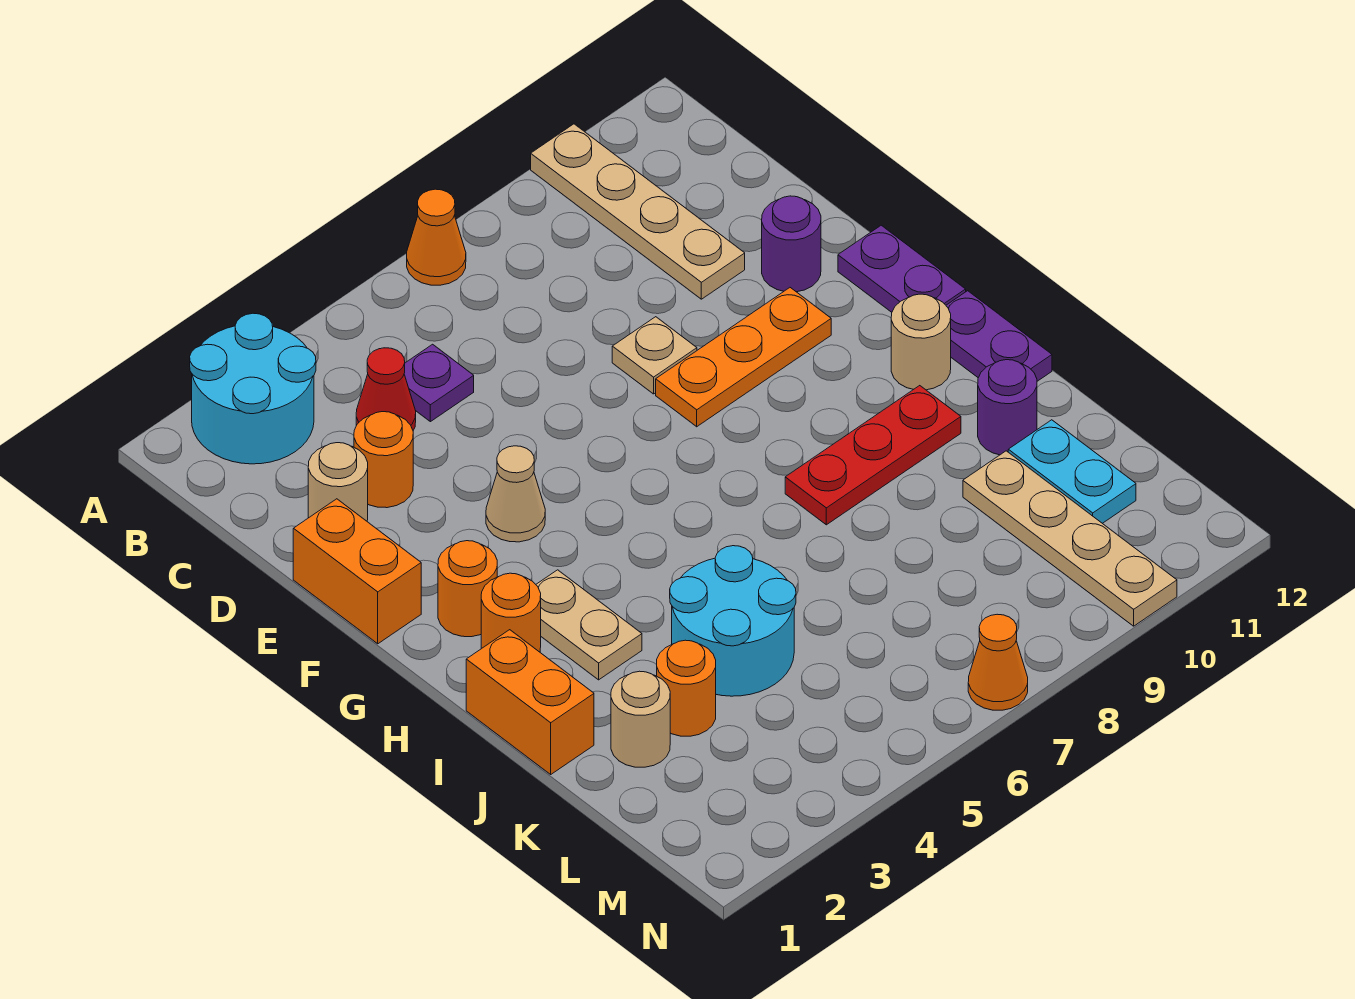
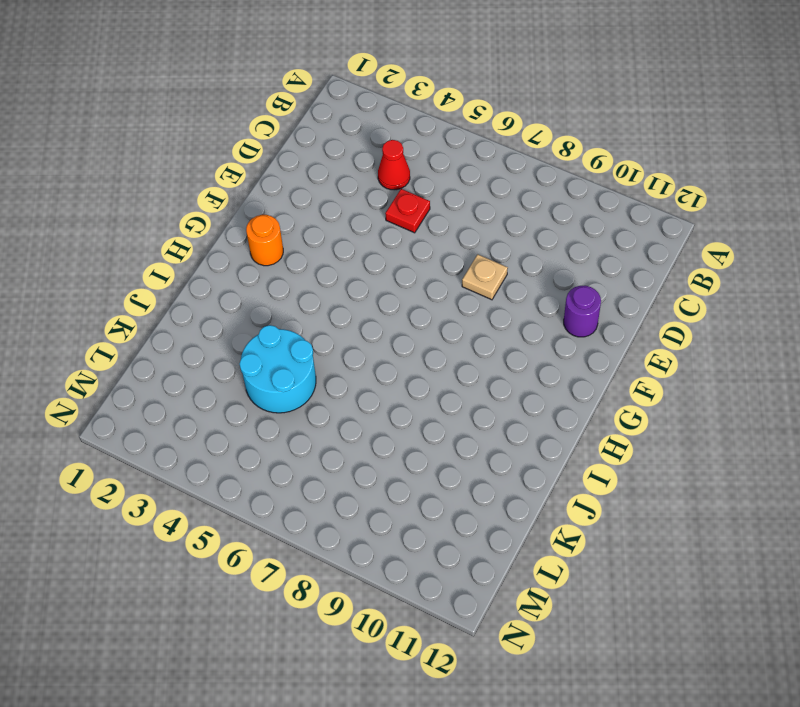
red 1x1 plate [385,189,430,233] -> none
none -> cyan 2x2 round brick [190,313,316,464]
none -> orange 1x1 cone [407,189,466,285]
none -> tan 1x4 plate [531,124,745,299]

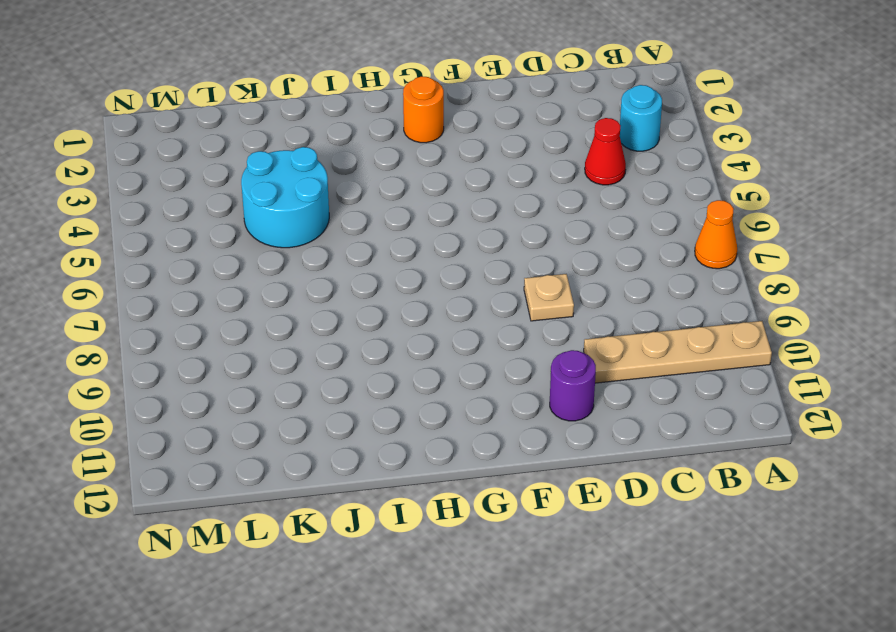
cyan 1x1 round brick [620,85,662,151] -> cyan 2x2 round brick [190,313,316,464]
none -> purple 1x1 plate [404,344,474,422]
none -> tan 1x1 round brick [308,443,368,521]
none -> orange 1x1 round brick [354,412,413,508]

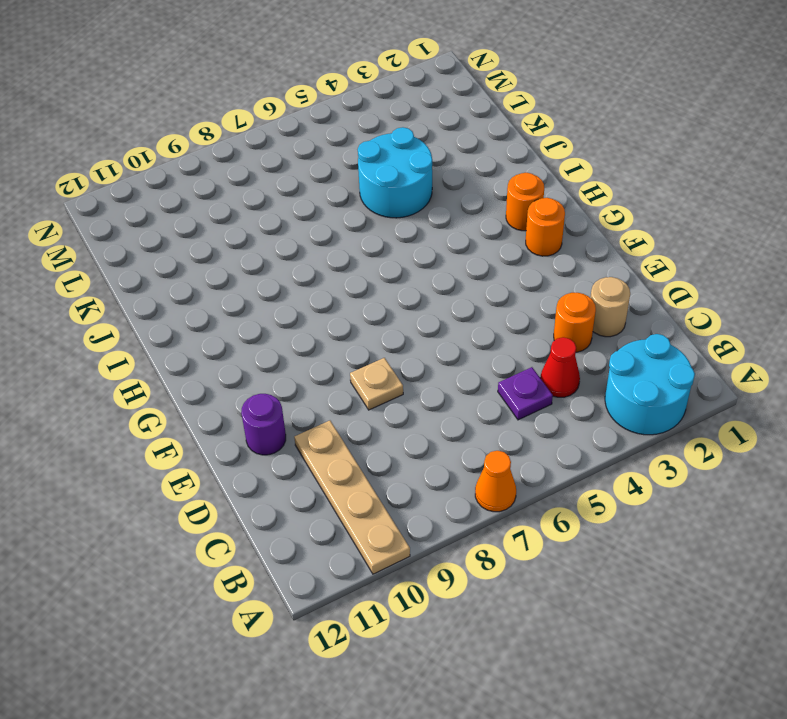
none -> orange 1x2 brick [293,499,421,644]
none -> tan 1x1 cone [486,446,545,542]
none -> orange 1x3 plate [656,288,831,427]

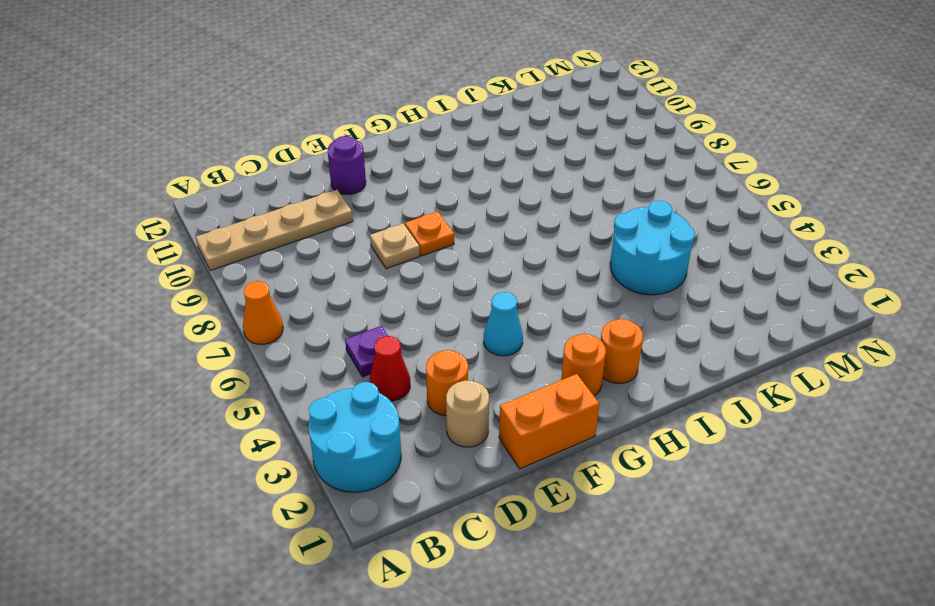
cyan 1x1 cone [484,292,523,356] -> tan 1x1 cone [486,446,545,542]
orange 1x1 plate [405,211,454,256] -> orange 1x3 plate [656,288,831,427]
none -> purple 1x2 plate [838,225,966,312]
none -> tan 1x2 plate [536,570,642,680]
none -> tan 1x1 round brick [891,294,951,390]

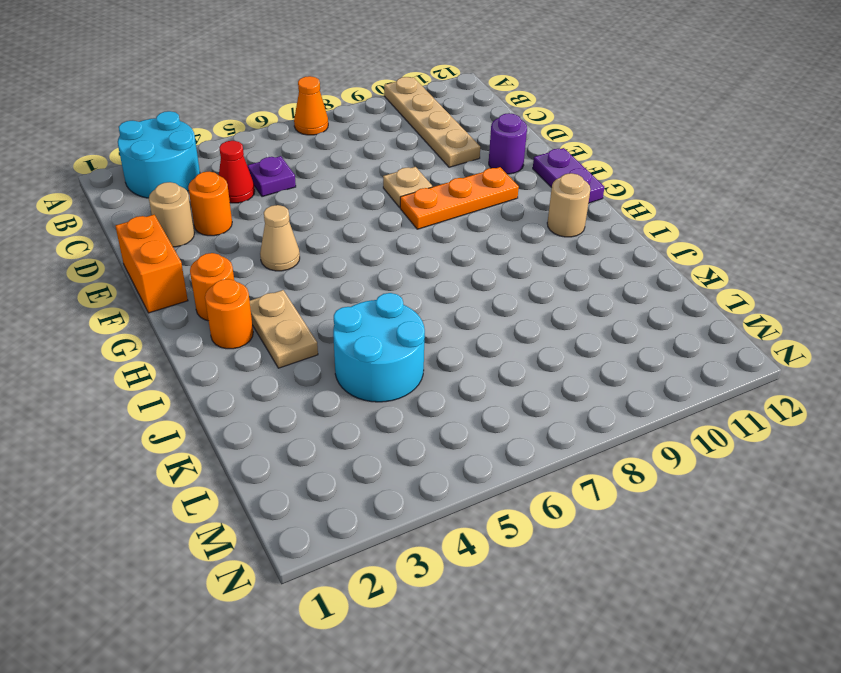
none -> purple 1x2 plate [946,291,1052,381]
none -> orange 1x2 brick [466,630,594,774]
none -> red 1x3 plate [785,386,961,525]

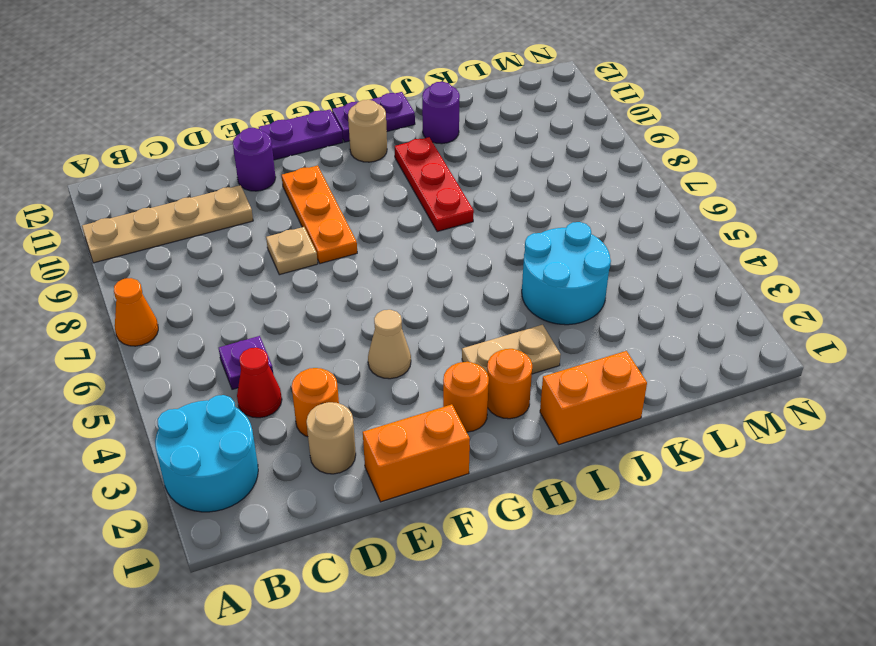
none -> tan 1x1 round brick [611,671,670,767]
none -> orange 1x1 round brick [657,640,716,736]
none -> tan 1x4 plate [963,451,1177,626]

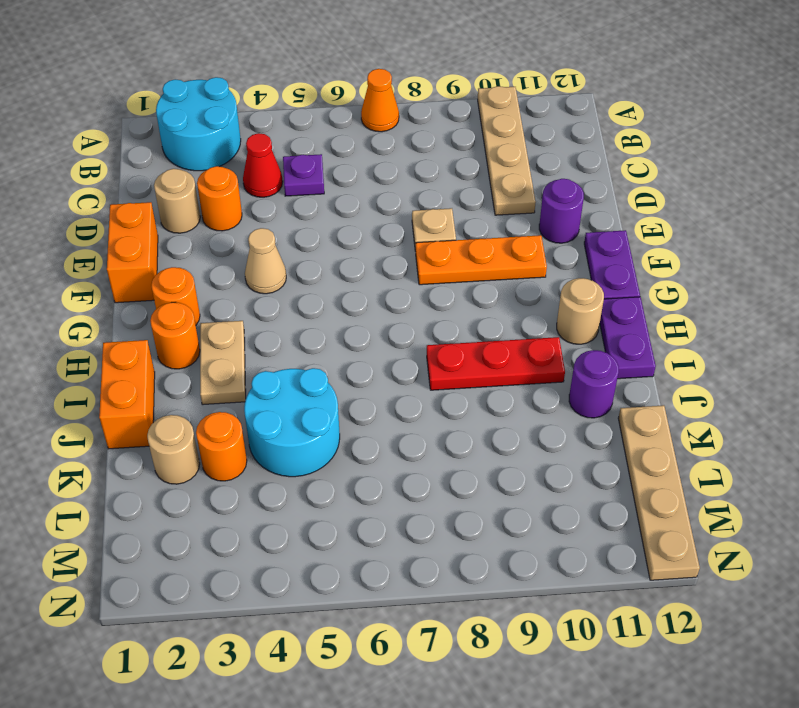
tan 1x4 plate [618,405,700,580] -> tan 1x4 plate moved to [963,451,1177,626]
none -> cyan 1x2 plate [1008,420,1136,523]
none -> orange 1x1 cone [968,614,1028,710]

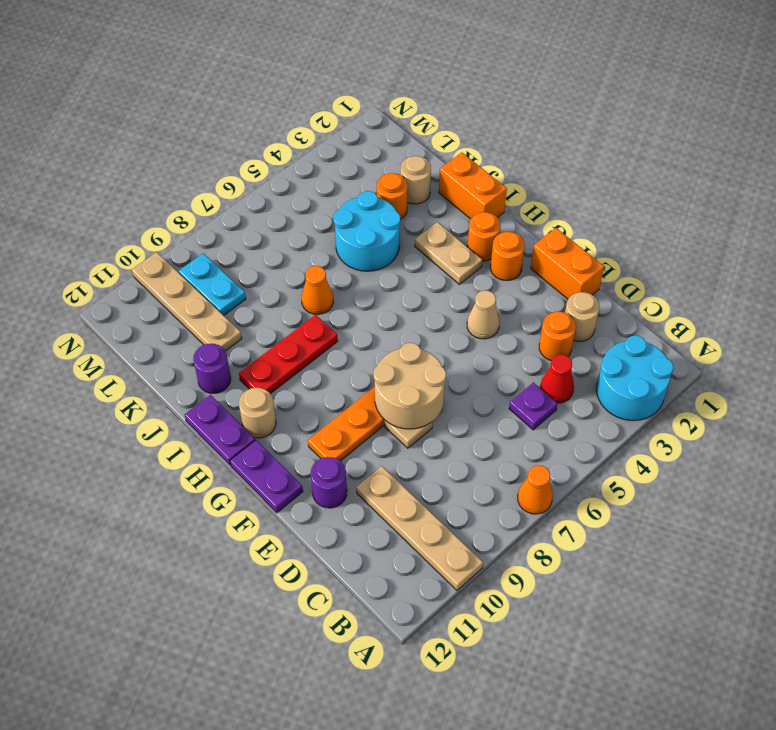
tan 2x2 round brick [374,343,446,429] -> none
orange 1x1 cone [302,266,333,314] -> orange 1x1 cone moved to [968,614,1028,710]
cyan 1x2 plate [179,253,246,315] -> cyan 1x2 plate moved to [1008,420,1136,523]

